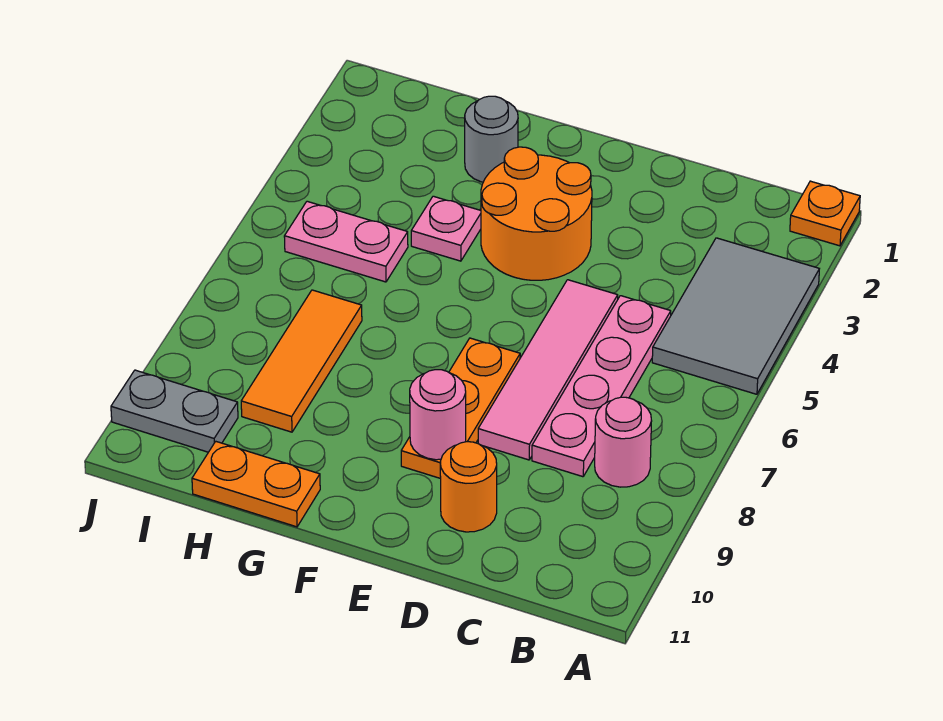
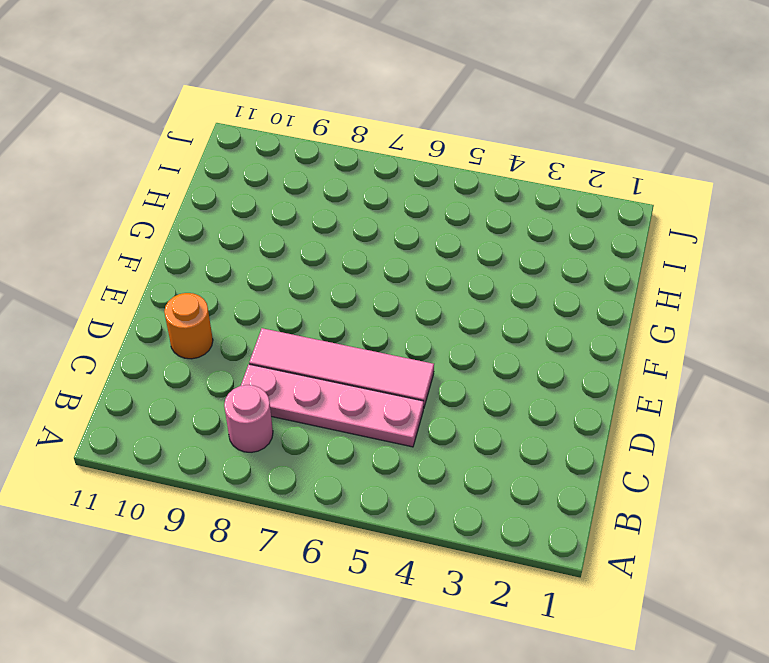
none -> orange 1x1 plate [790,181,860,246]
none -> grey 2x3 tile [652,238,819,394]
none -> orange 2x2 round brick [481,147,592,280]

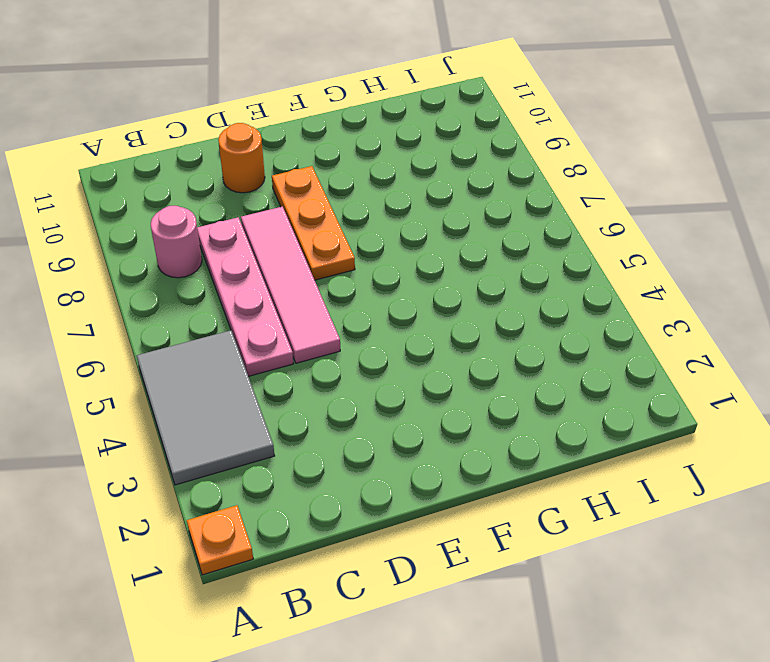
none -> orange 2x2 round brick [481,147,592,280]
none -> grey 1x1 round brick [465,96,518,182]
none -> pink 1x1 plate [411,196,481,261]

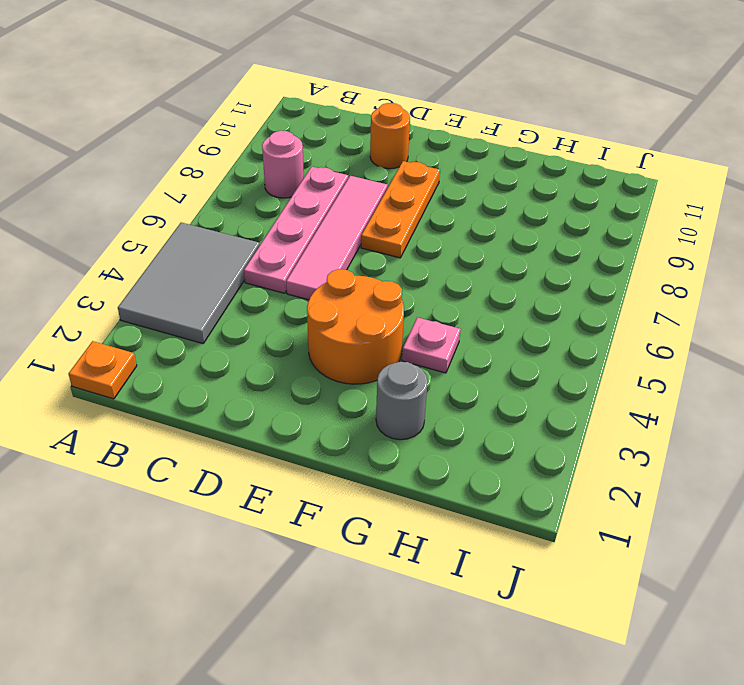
none -> orange 1x2 plate [192,442,320,527]
none -> pink 1x2 plate [284,201,408,282]
none -> orange 1x3 tile [241,290,362,432]

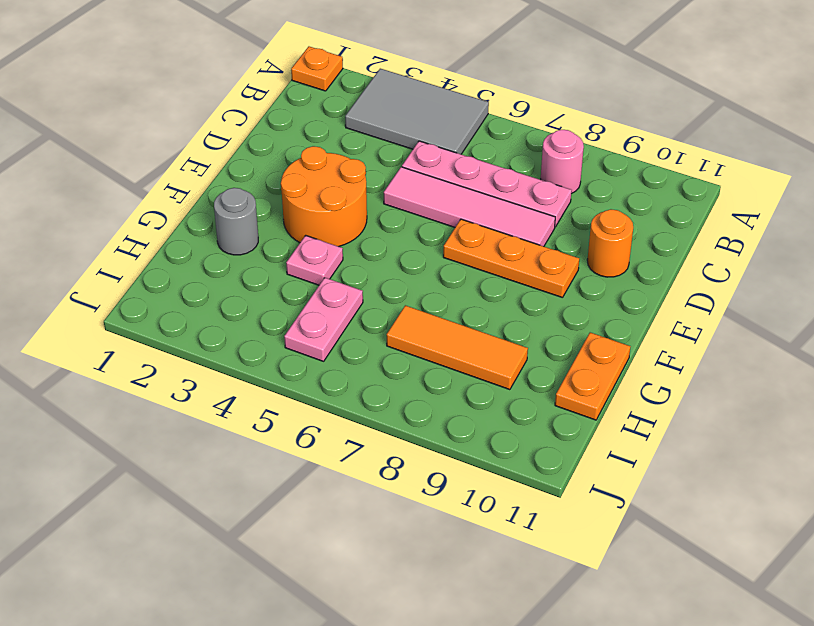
none -> grey 1x2 plate [111,370,238,452]
none -> pink 1x1 round brick [410,370,466,460]

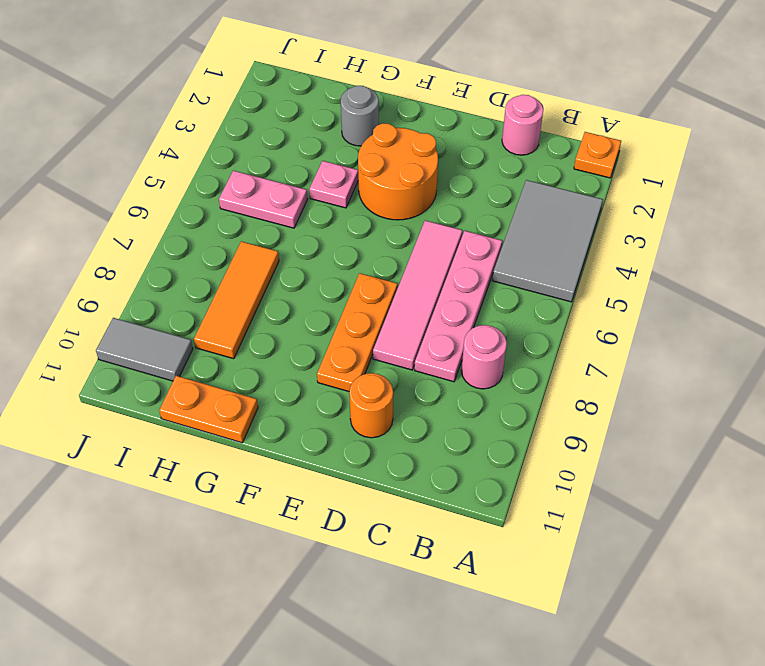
pink 1x1 round brick [502,95,543,155] -> pink 1x1 round brick moved to [410,370,466,460]
grey 1x2 tile [96,318,193,381] -> grey 1x2 plate [111,370,238,452]

